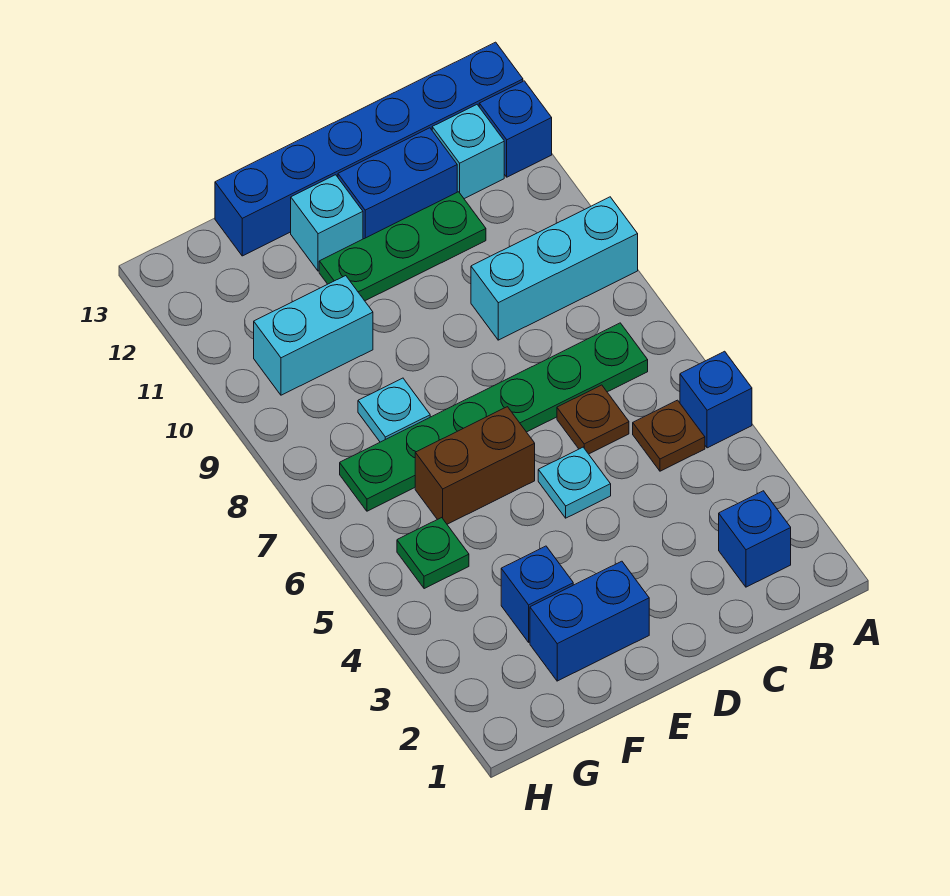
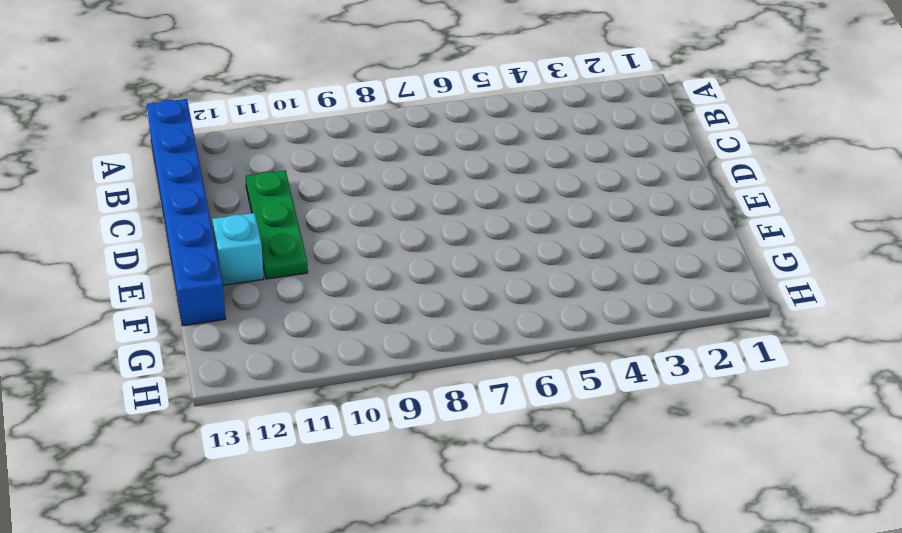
none -> blue 1x1 brick [680,351,752,448]
none -> cyan 1x3 brick [471,197,638,340]
none -> blue 1x1 brick [479,81,552,177]

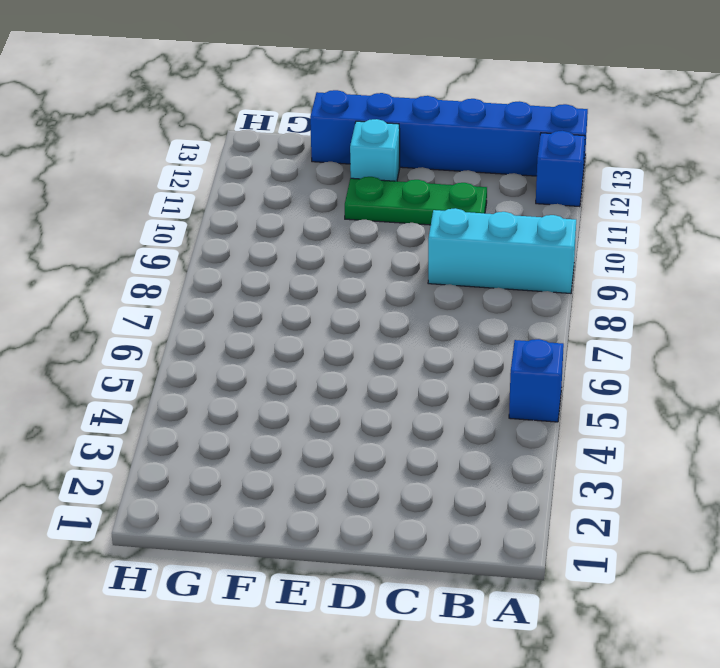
none -> blue 1x1 brick [719,491,791,587]
none -> brown 1x1 plate [633,400,705,471]
none -> green 1x6 plate [340,323,648,511]

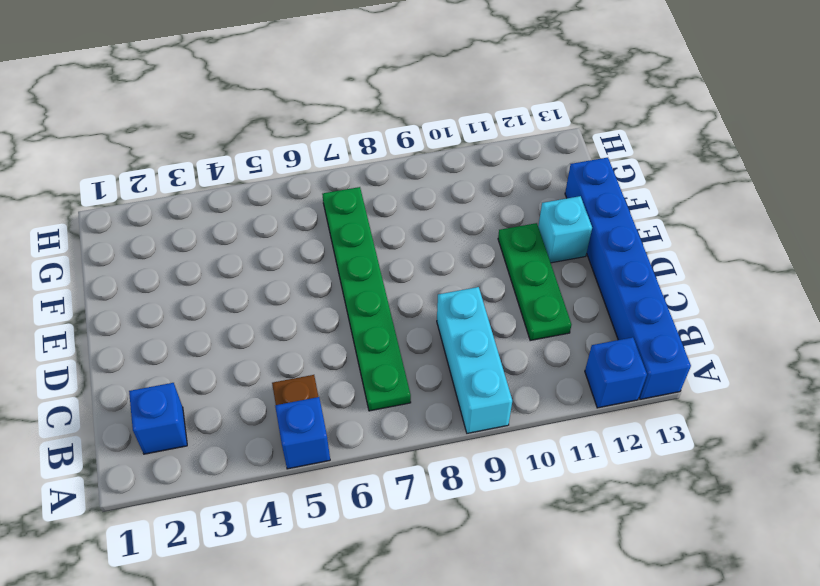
none -> cyan 1x1 brick [432,105,504,199]
none -> brown 1x1 plate [557,385,629,454]
none -> blue 1x2 brick [338,128,457,239]

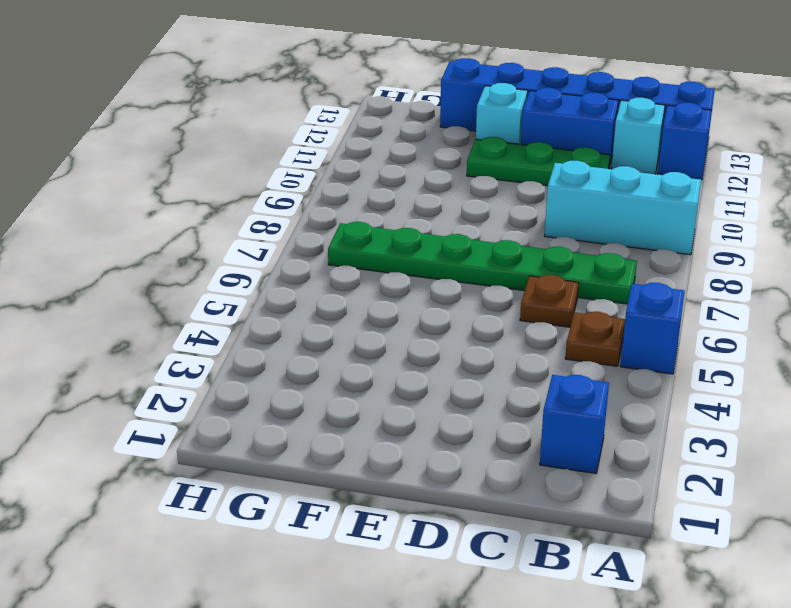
none -> cyan 1x1 plate [538,447,611,518]
none -> blue 1x2 brick [530,561,649,681]
none -> brown 1x2 brick [415,407,535,524]

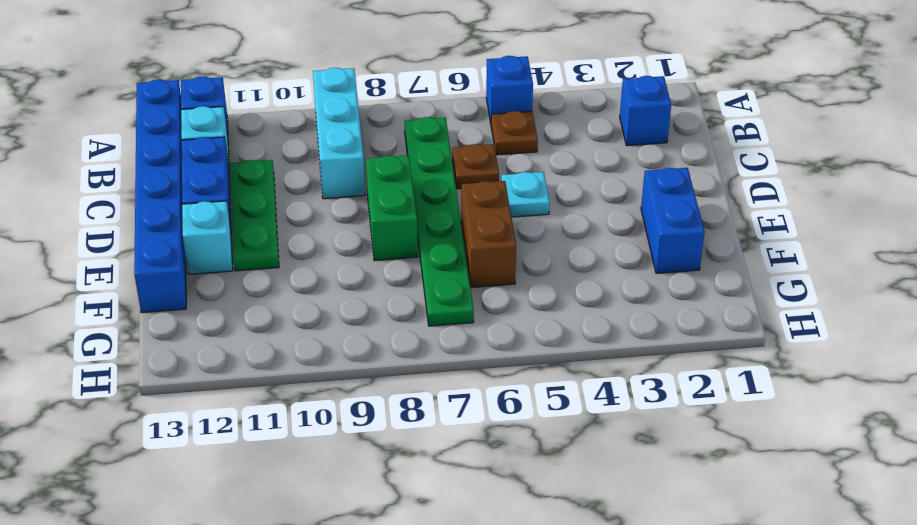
green 1x2 brick [366,156,418,261] -> none
none -> blue 1x1 brick [501,546,573,642]
none -> cyan 1x1 plate [358,378,430,442]
none -> cyan 1x2 brick [254,276,373,395]

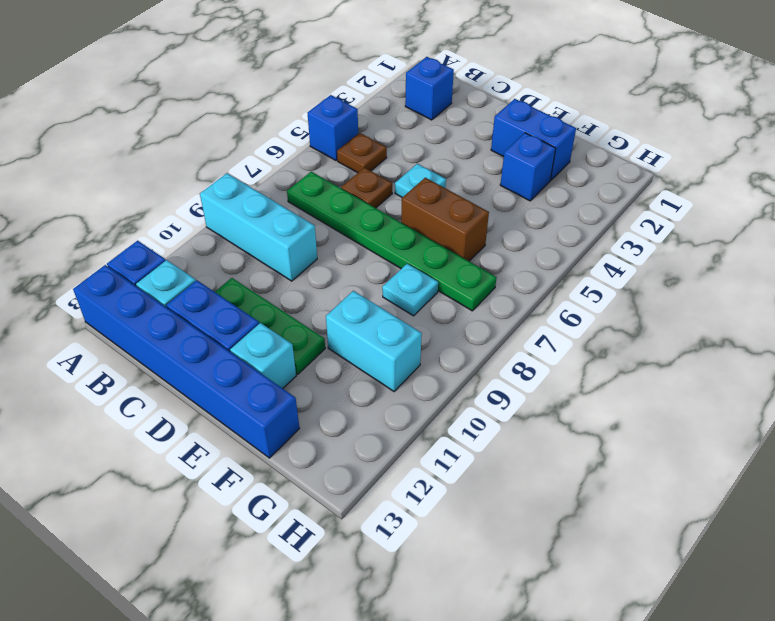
none -> green 1x1 plate [397,518,469,589]

